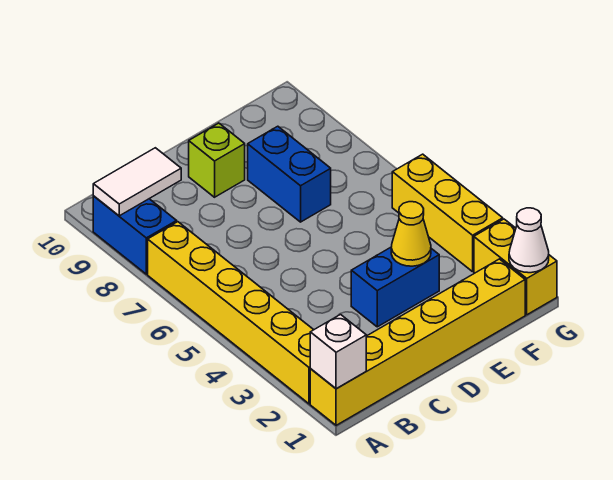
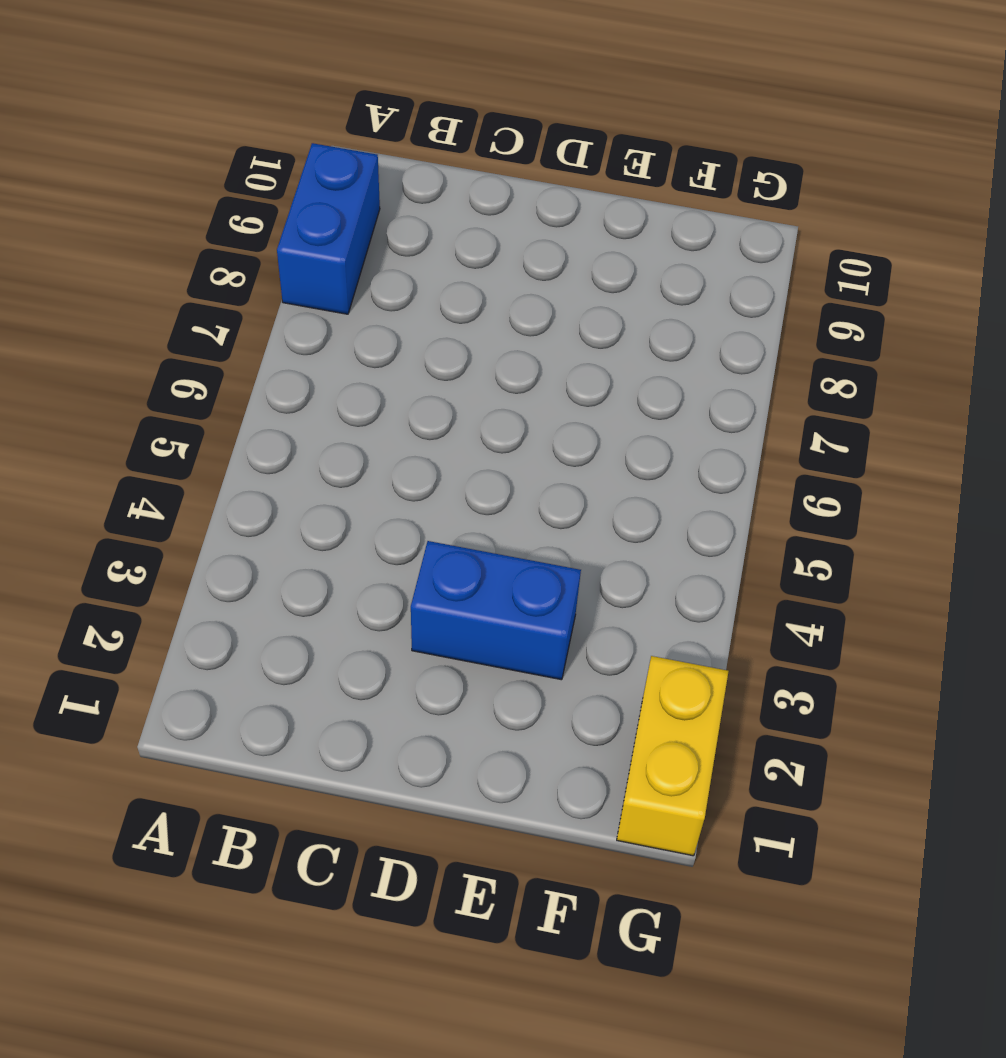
none -> yellow 1x6 brick [310,259,525,425]
none -> yellow 1x6 brick [148,222,313,404]
none -> lime 1x1 brick [189,123,245,197]

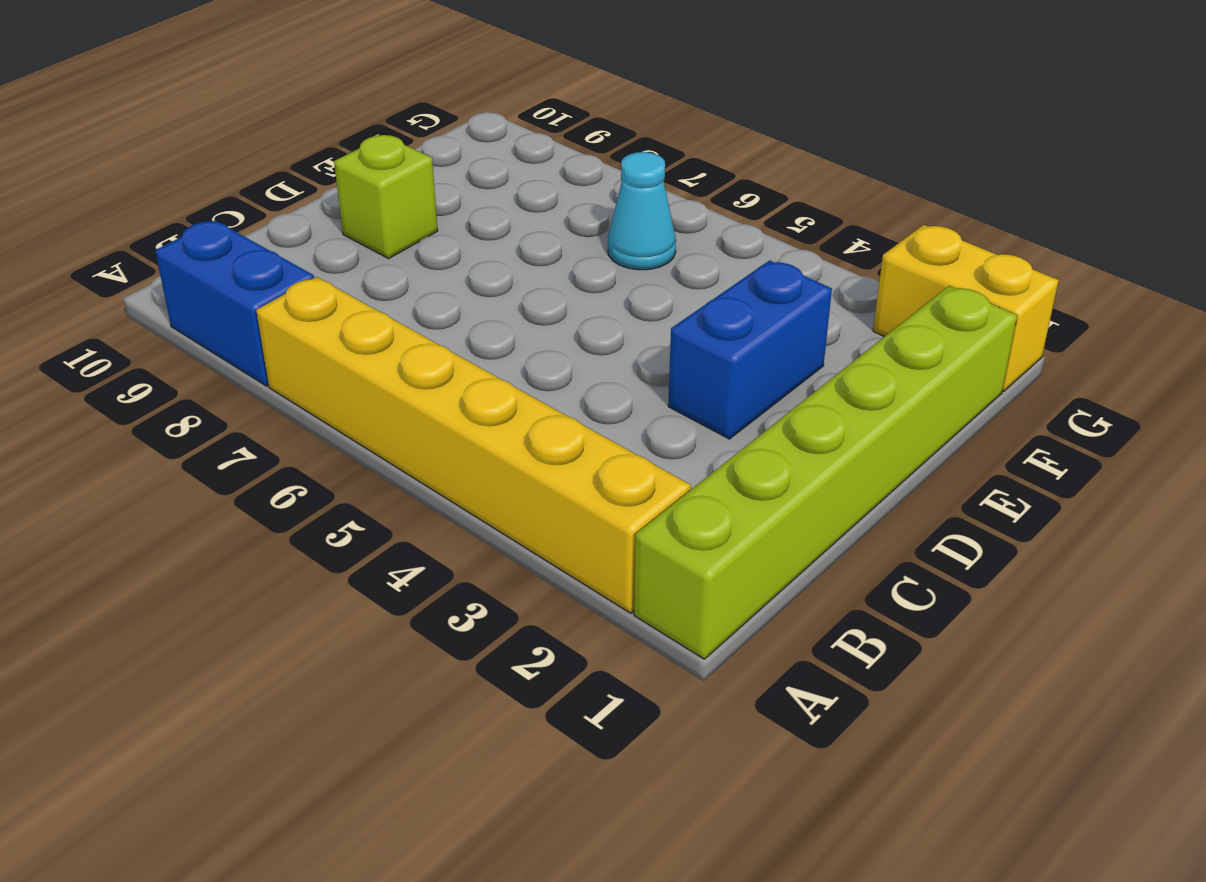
lime 1x6 brick [634,286,1017,659] -> yellow 1x6 brick [310,259,525,425]
cyan 1x1 cone [608,152,676,270] -> none
none -> blue 1x2 brick [248,126,331,222]
none -> yellow 1x3 brick [392,154,503,272]
none -> white 1x1 brick [310,315,366,389]

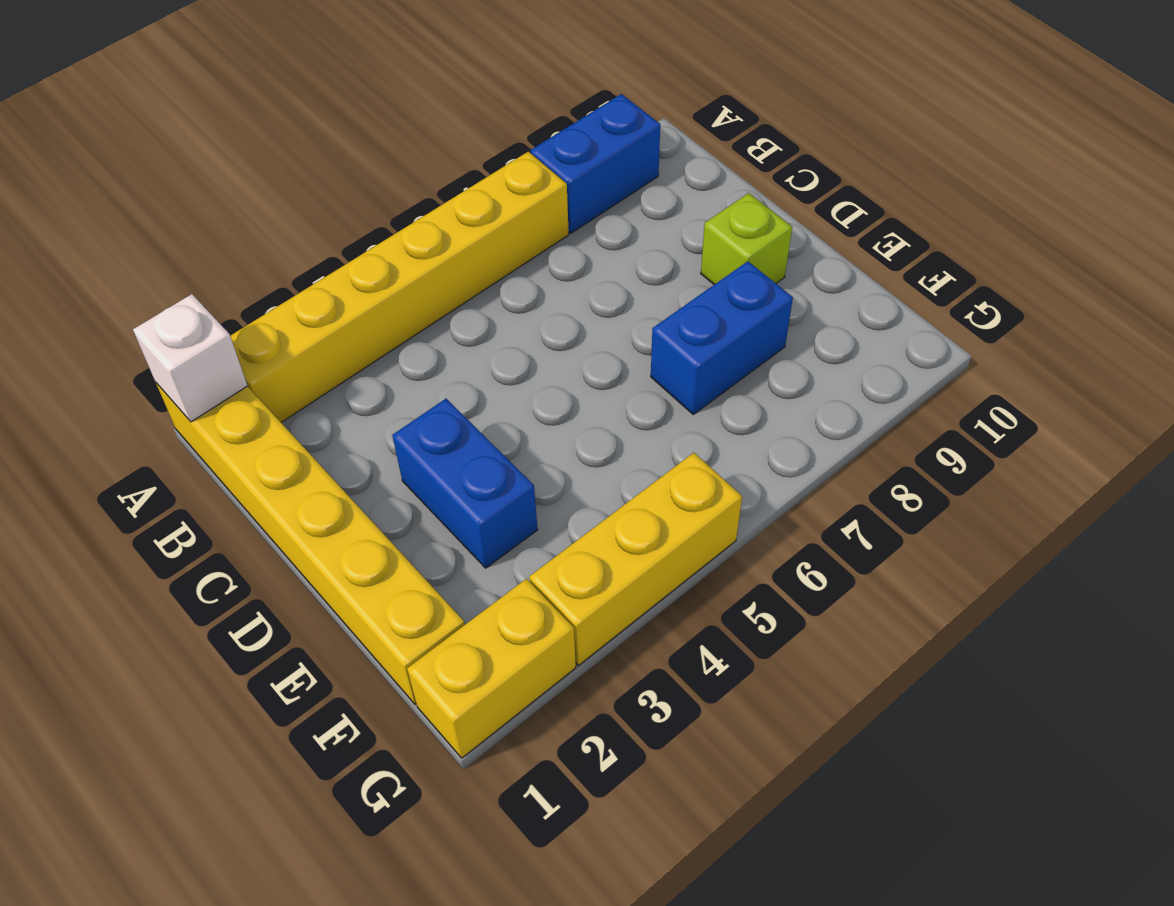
none -> white 1x2 tile [93,148,181,216]
none -> yellow 1x1 cone [391,202,431,266]
none -> white 1x1 cone [509,208,549,273]

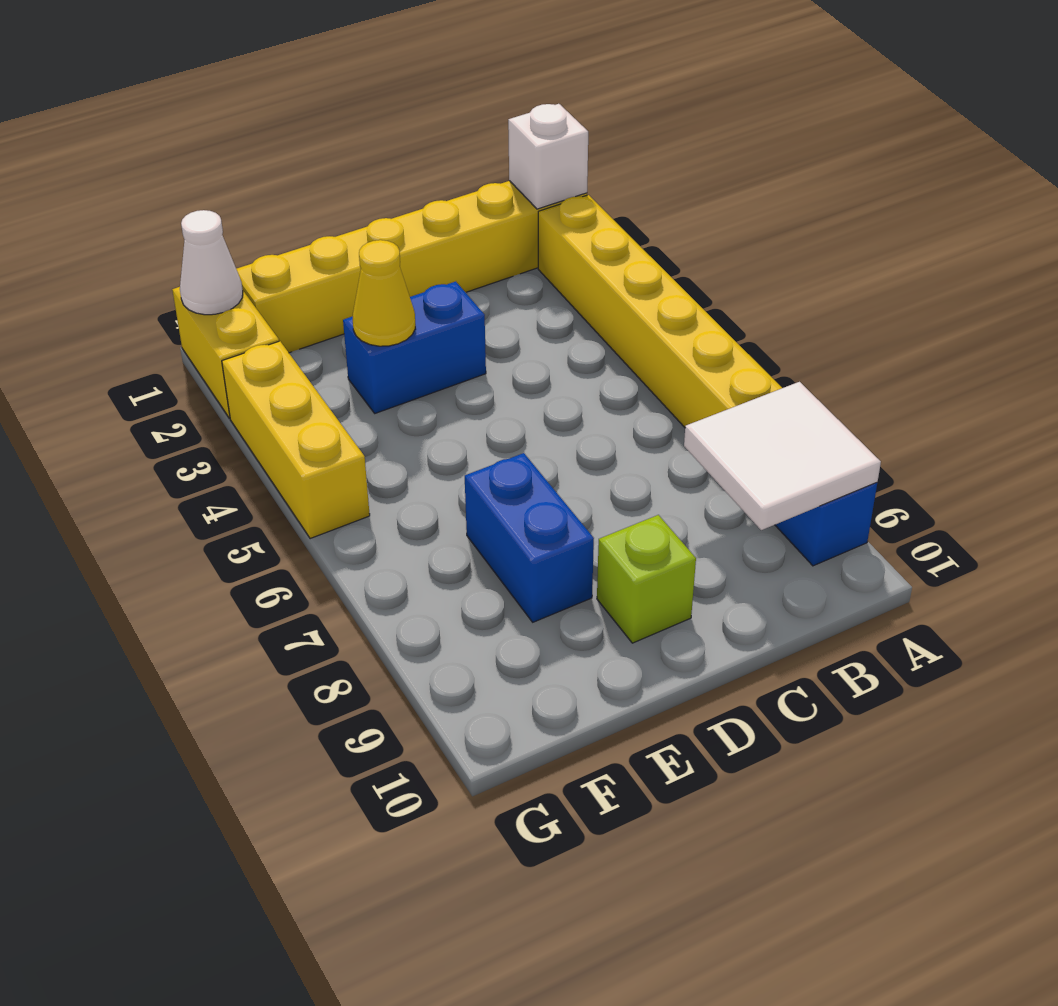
white 2x2 tile [684,382,881,530] -> white 1x2 tile [93,148,181,216]

